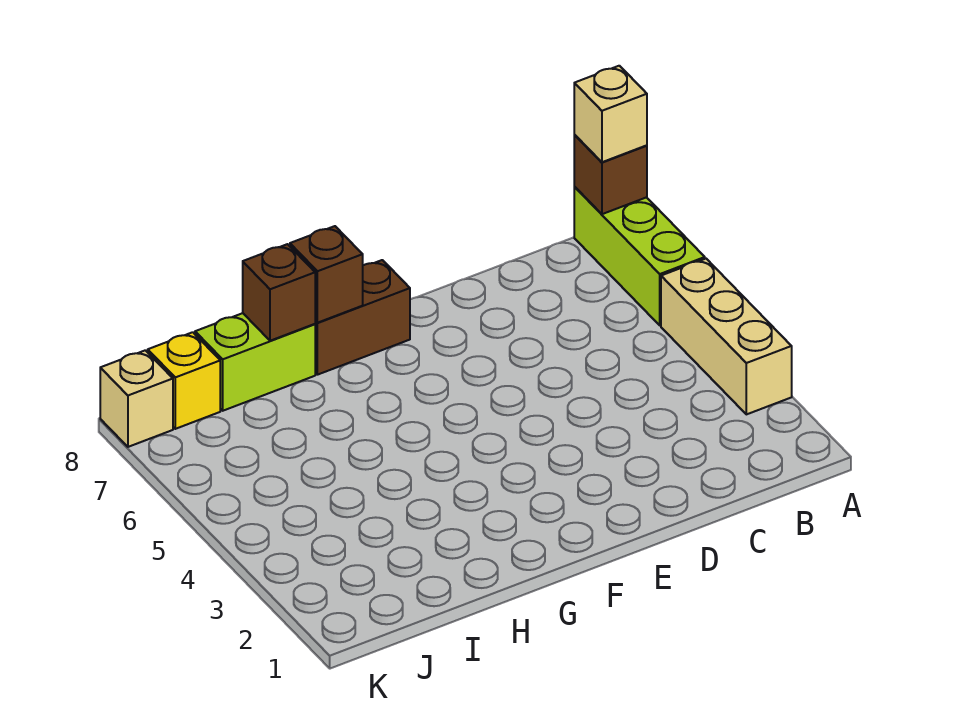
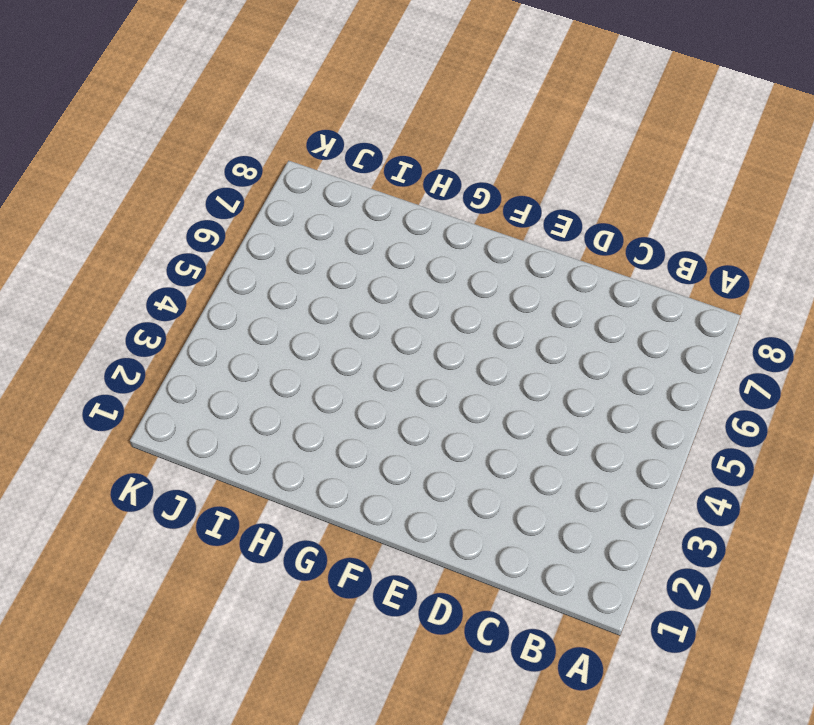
none -> tan 1x3 brick [661,259,792,414]
none -> lime 1x3 brick [574,187,705,325]

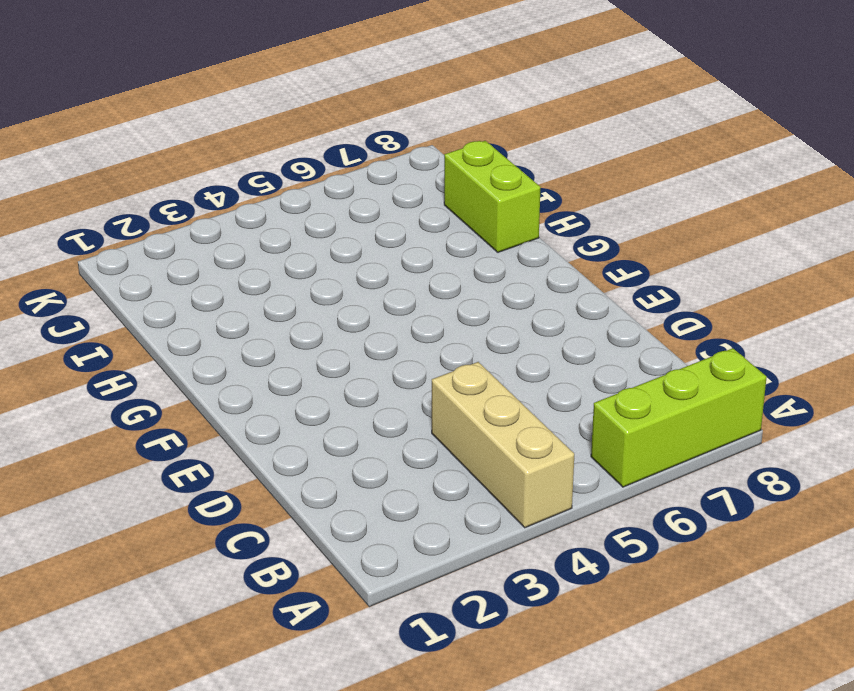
tan 1x3 brick [432,362,574,528] -> tan 1x3 brick turned to [661,259,792,414]
none -> brown 1x2 brick [315,260,410,375]
none -> yellow 1x1 brick [148,332,220,429]

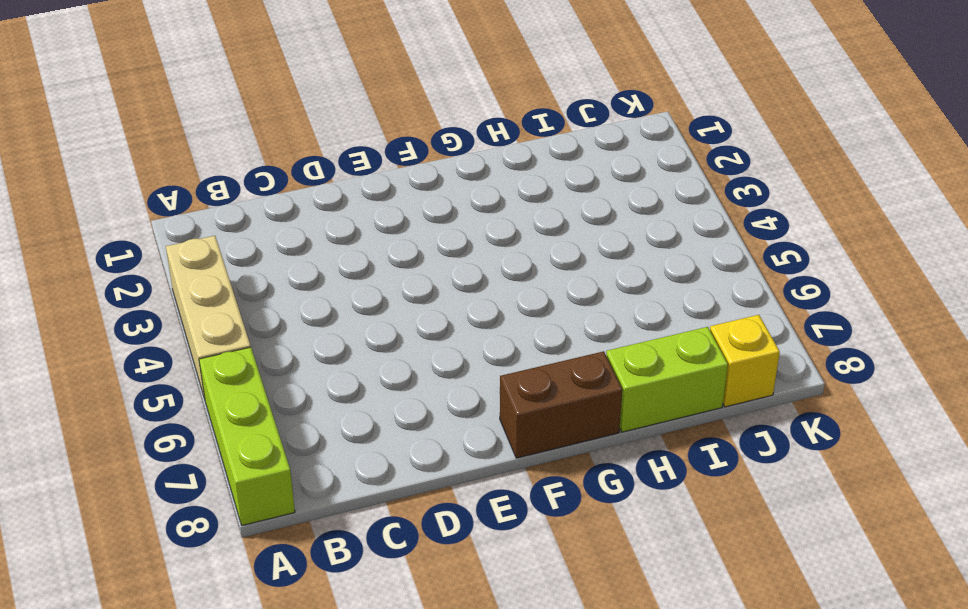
none -> tan 1x1 brick [100,350,173,447]
none -> brown 1x1 brick [574,135,647,214]

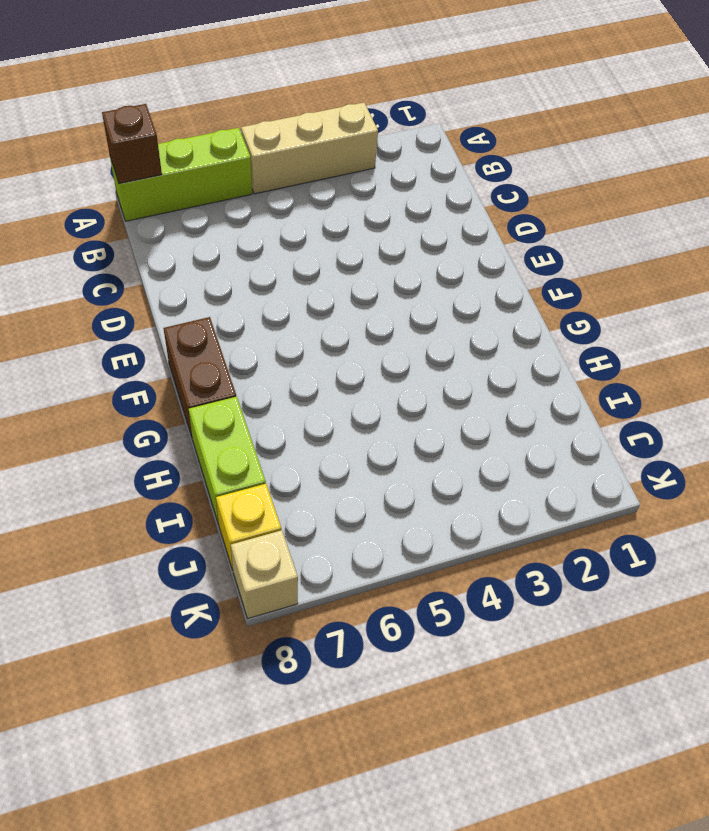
none -> brown 1x1 brick [290,226,363,323]
none -> brown 1x1 brick [243,244,315,341]

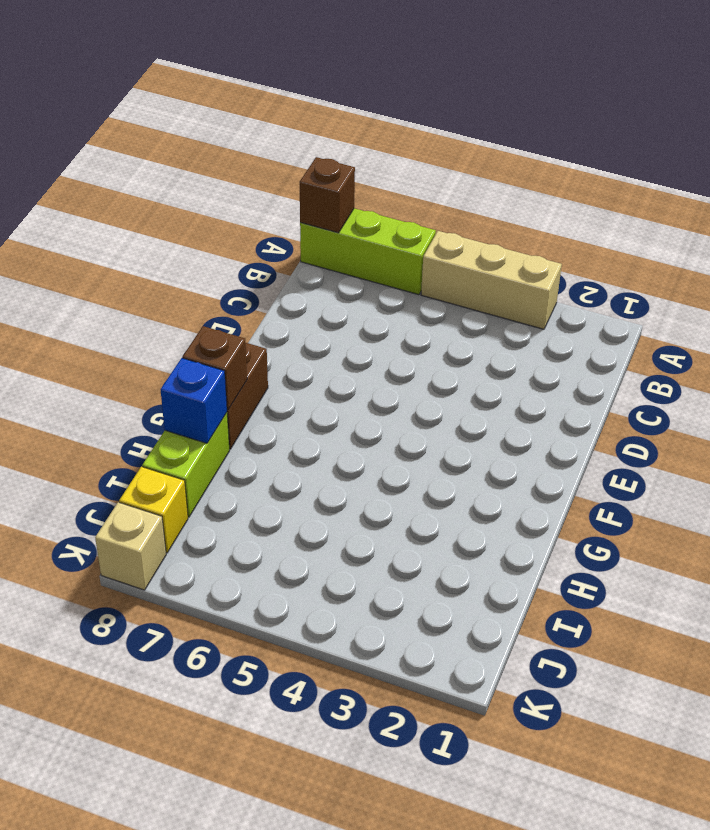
blue 1x1 brick [160,358,227,443] -> brown 1x1 brick [243,244,315,341]
none -> tan 1x1 brick [574,66,647,162]

